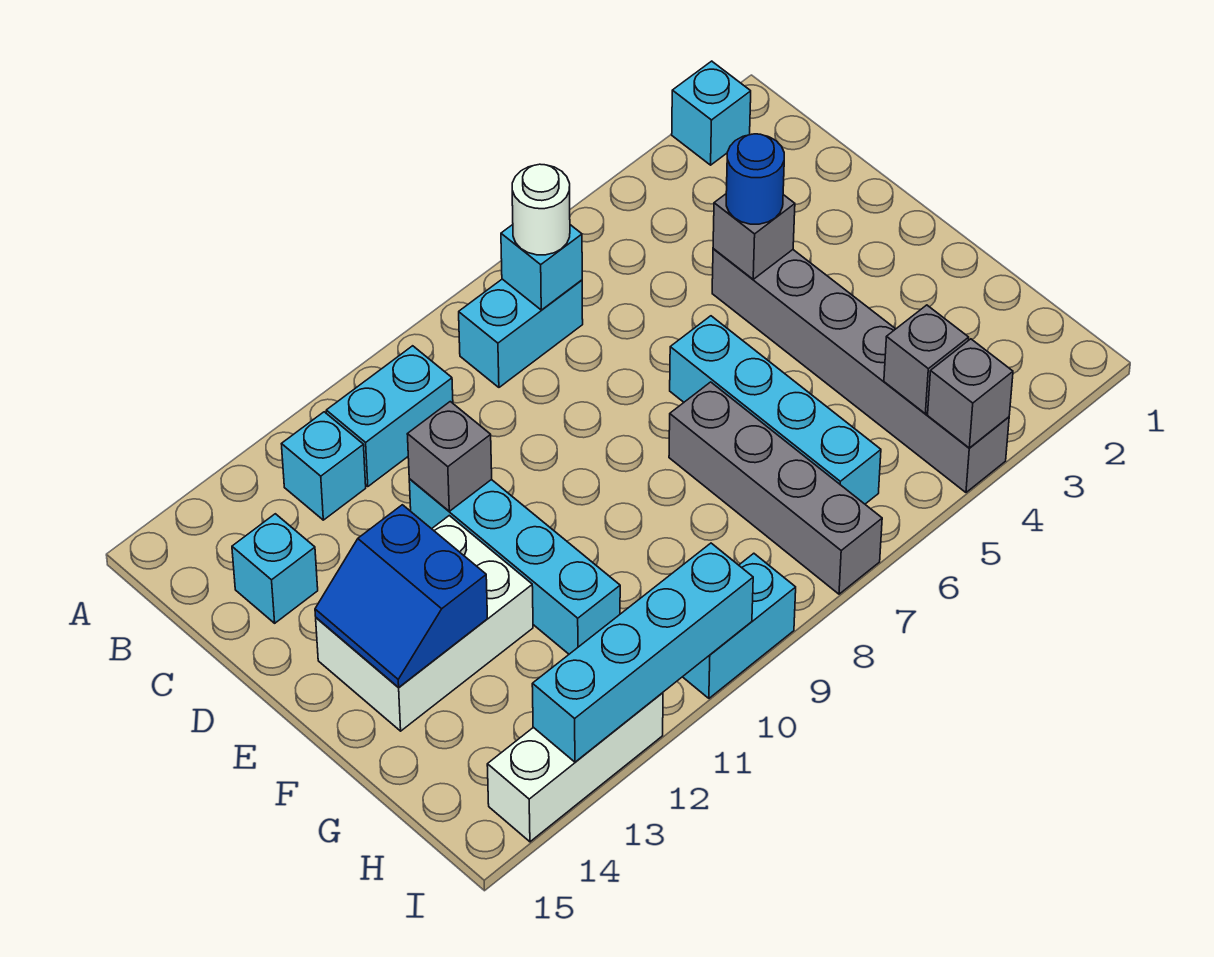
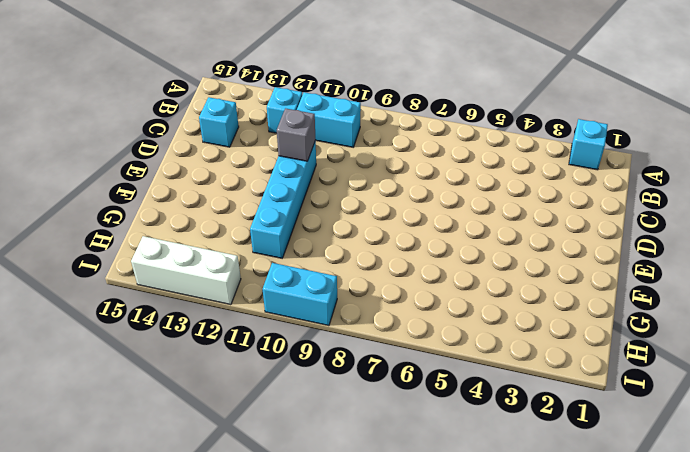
none -> cyan 1x2 brick [459,279,583,387]
none -> grey 1x6 brick [712,249,1009,492]
none -> cyan 1x4 brick [670,316,881,504]

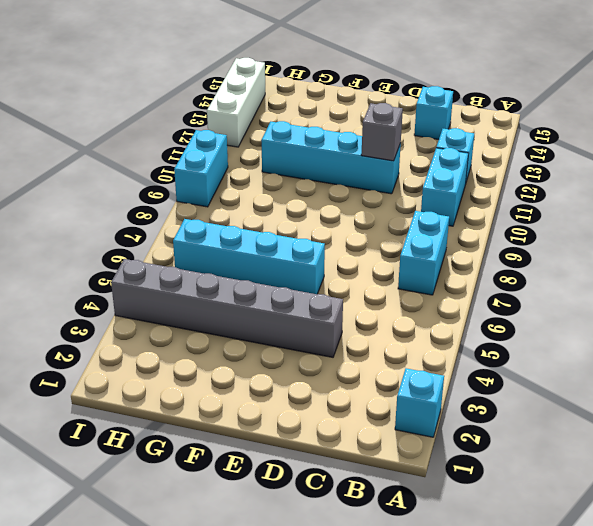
none -> white 2x3 brick [316,516,533,731]
none -> grey 1x4 brick [669,382,882,594]
none -> cyan 1x1 brick [501,225,582,310]

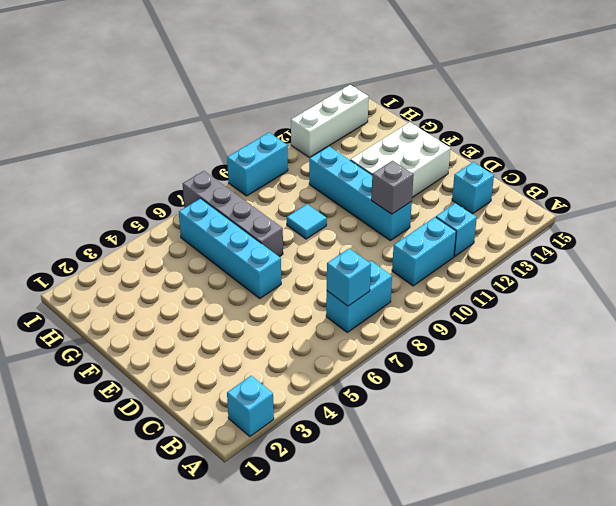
cyan 1x1 tile [287,204,327,239] -> none
none -> grey 1x6 brick [712,249,1009,492]
none -> grey 1x1 brick [713,194,795,279]
none -> blue 2x2 slope [315,505,487,688]

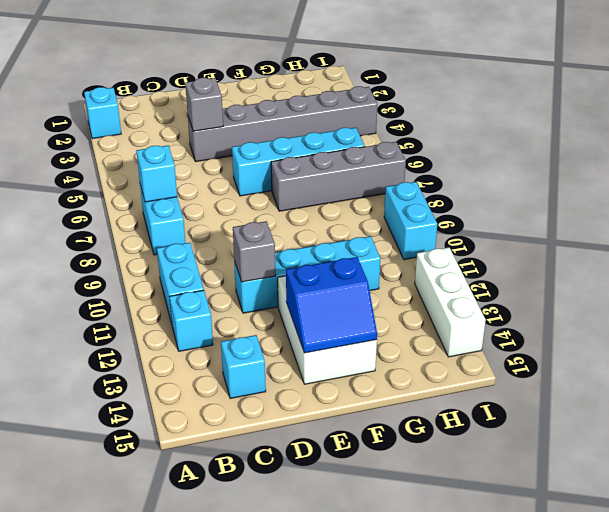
none -> grey 1x1 brick [884,305,969,414]
none -> grey 1x1 brick [928,339,1013,448]
none -> cyan 1x4 brick [532,543,753,762]

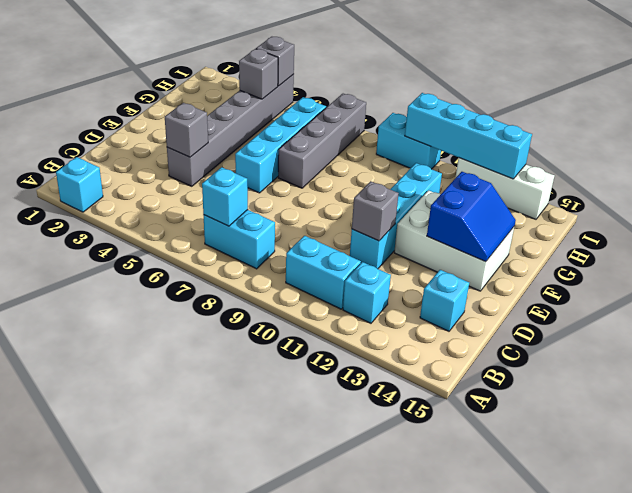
none -> white 1x1 round brick [512,164,570,255]
none -> blue 1x1 round brick [726,134,784,224]

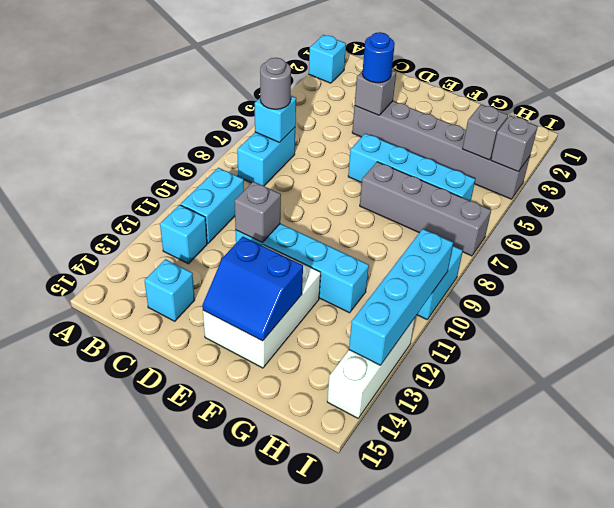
grey 1x1 round brick [260,58,291,109] -> white 1x1 round brick [512,164,570,255]

